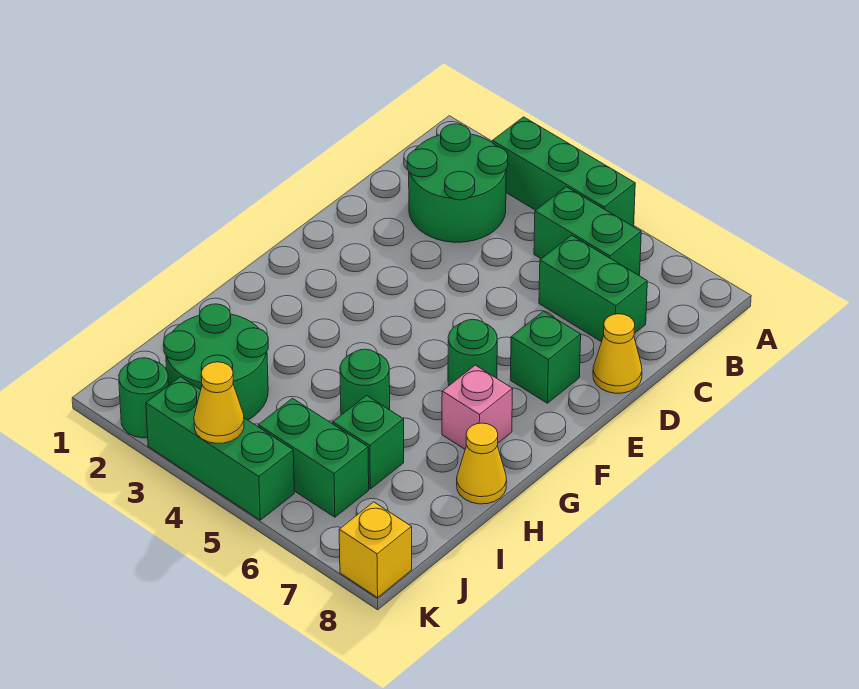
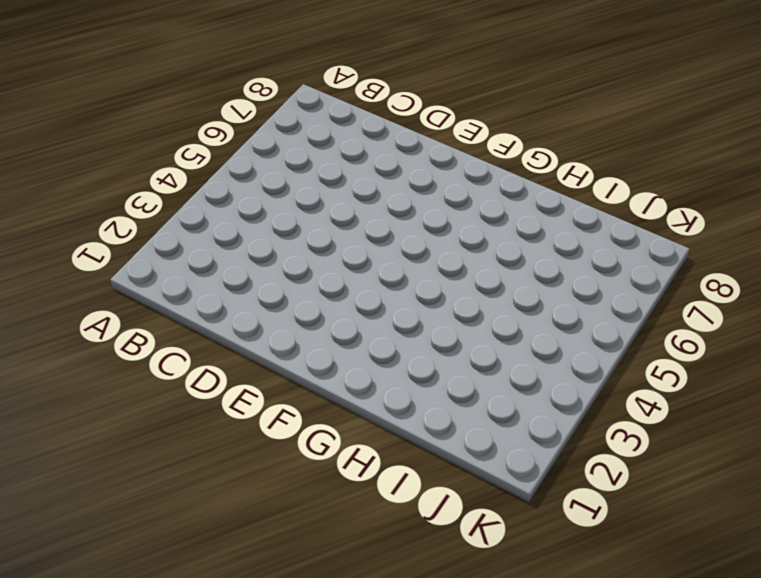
none -> green 1x3 brick [492,117,635,227]
none -> green 2x2 round brick [407,124,508,242]
none -> green 1x2 brick [534,187,641,275]

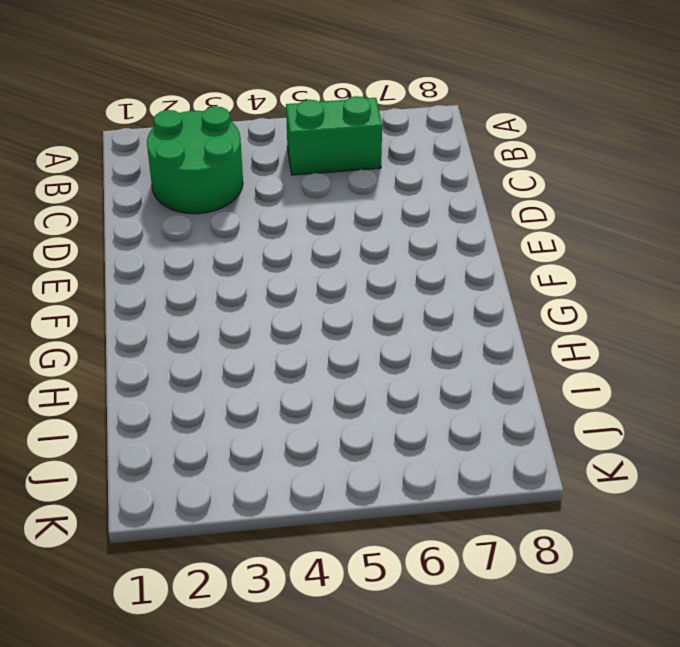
none -> green 1x3 brick [492,117,635,227]
none -> green 1x2 brick [539,235,647,342]
none -> yellow 1x1 cone [593,314,642,393]

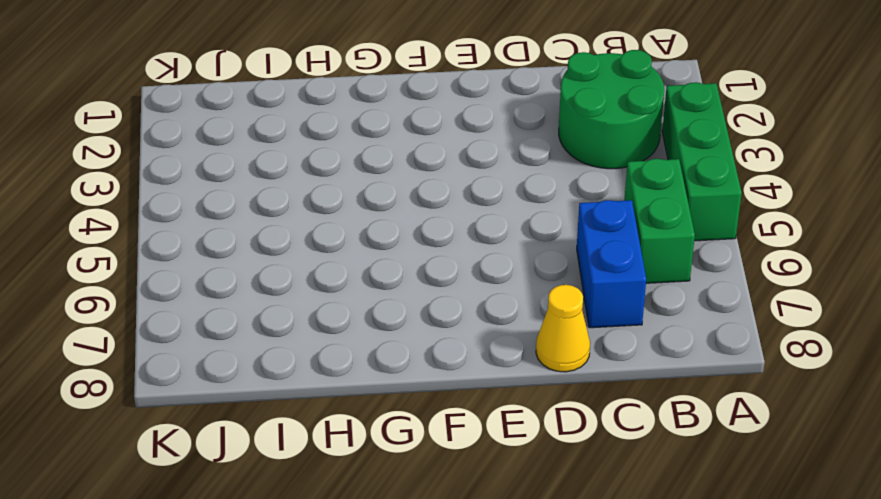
blue 1x2 brick [577,200,646,328] -> green 1x2 brick [539,235,647,342]
none -> green 1x1 brick [510,311,581,403]
none -> green 1x1 round brick [448,320,497,385]
none -> pink 1x1 brick [442,365,512,449]

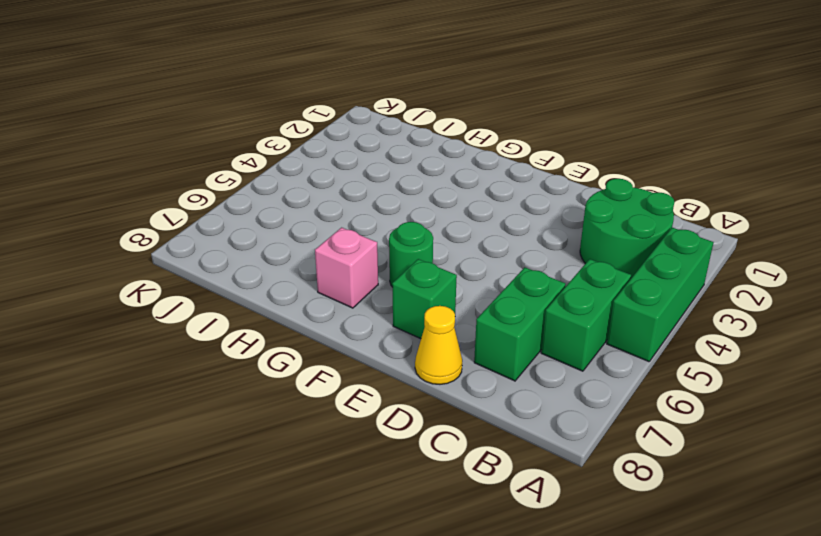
none -> green 1x1 round brick [340,349,390,415]
none -> yellow 1x1 cone [457,423,507,504]
none -> green 2x2 round brick [164,304,268,420]

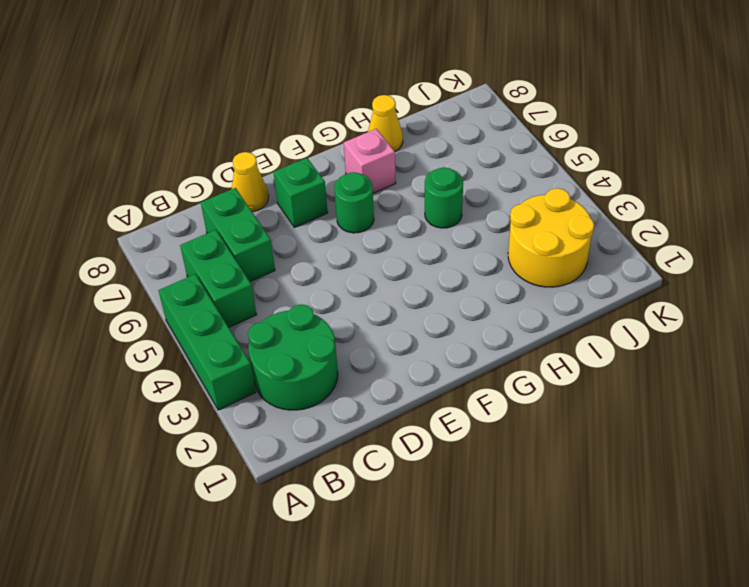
yellow 2x2 round brick [508,188,594,287] -> green 2x2 round brick [164,304,268,420]
none -> green 1x1 brick [333,396,404,489]
none -> green 1x2 brick [258,398,369,517]
none -> green 1x1 round brick [119,358,168,438]

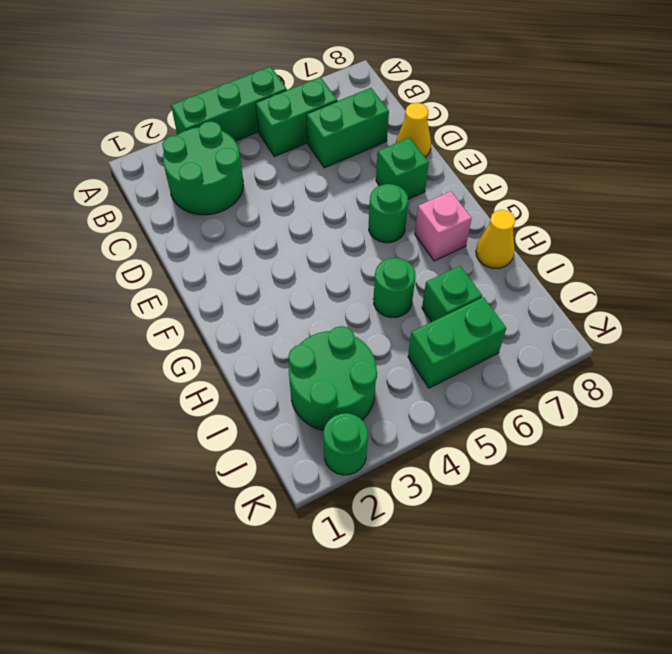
none -> green 1x3 brick [146,377,294,520]
none -> yellow 1x1 brick [339,502,412,598]
none -> yellow 1x1 cone [194,362,244,443]

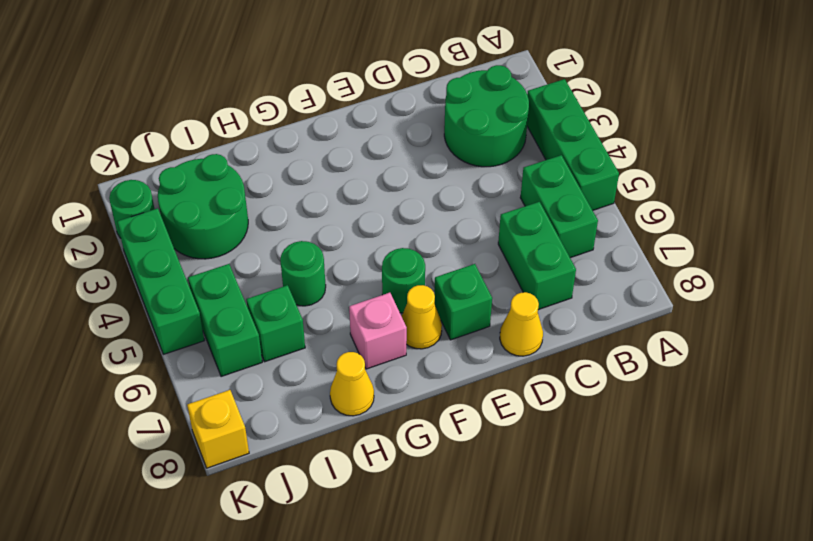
yellow 1x1 cone [402,285,442,349] -> yellow 1x1 cone moved to [194,362,244,443]

